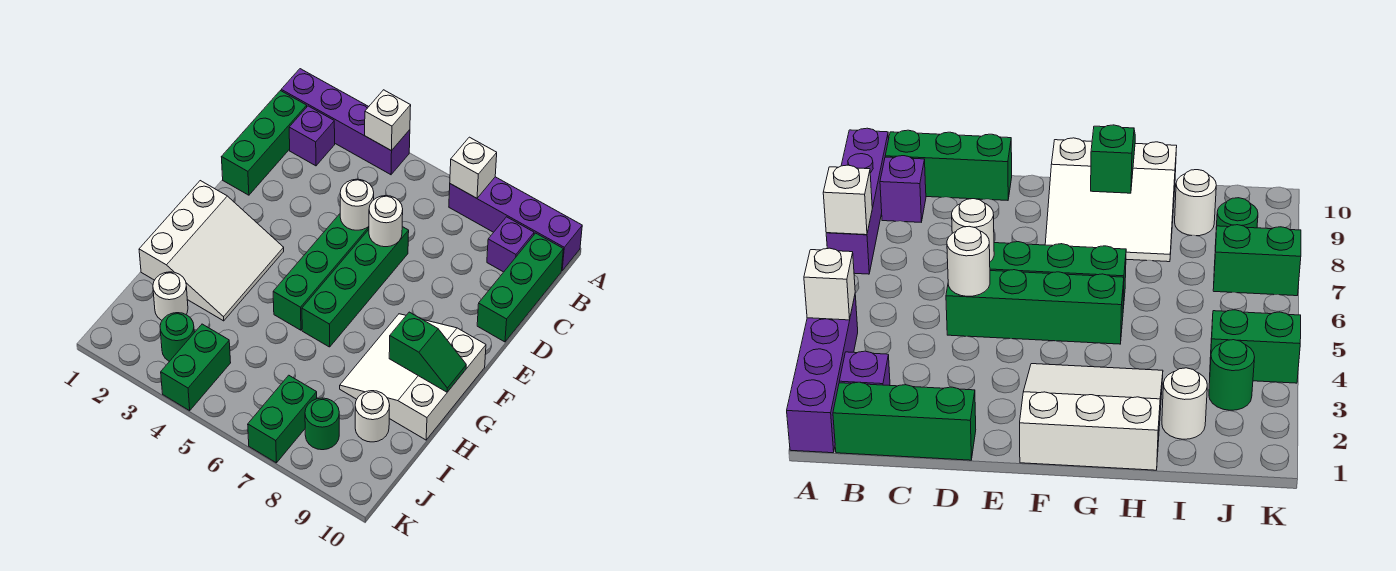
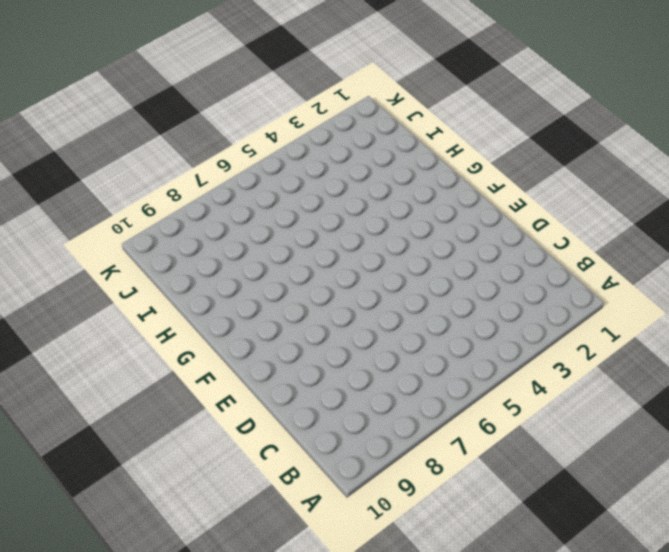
none -> purple 1x4 brick [281,69,410,175]
none -> purple 1x4 brick [449,177,582,271]
none -> green 1x3 brick [222,91,307,195]

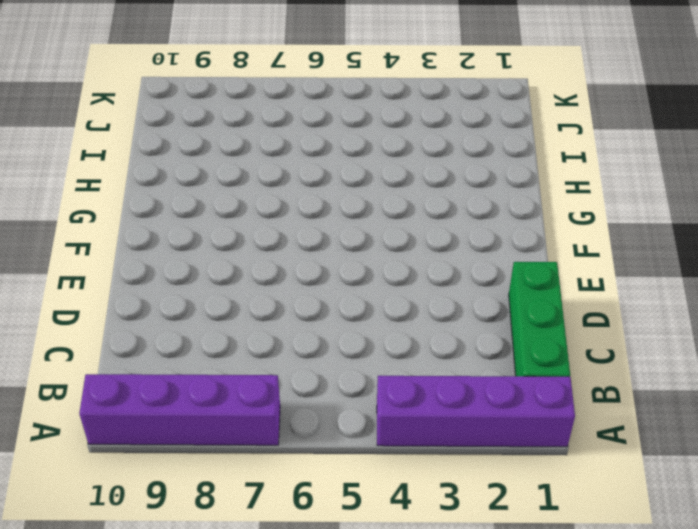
none -> purple 1x1 brick [289,106,335,166]
none -> purple 1x1 brick [487,217,534,272]
none -> green 1x3 brick [477,233,563,342]

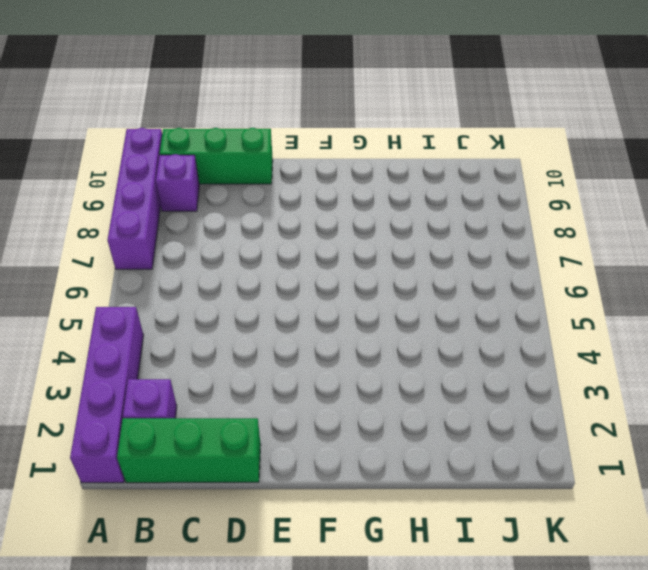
none -> green 1x4 brick [273,214,369,330]
none -> green 1x4 brick [302,227,409,347]
none -> white 3x3 slope [139,181,284,321]

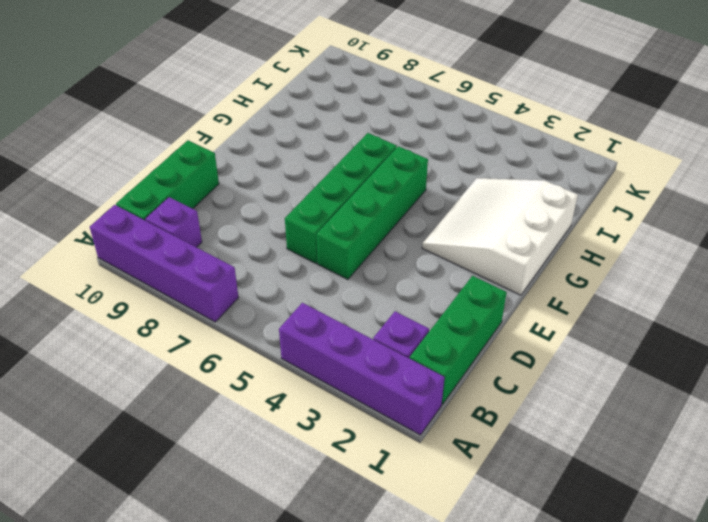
none -> white 3x3 slope [340,314,486,440]
none -> white 1x1 round brick [153,272,188,320]
none -> white 1x1 round brick [355,391,390,442]

